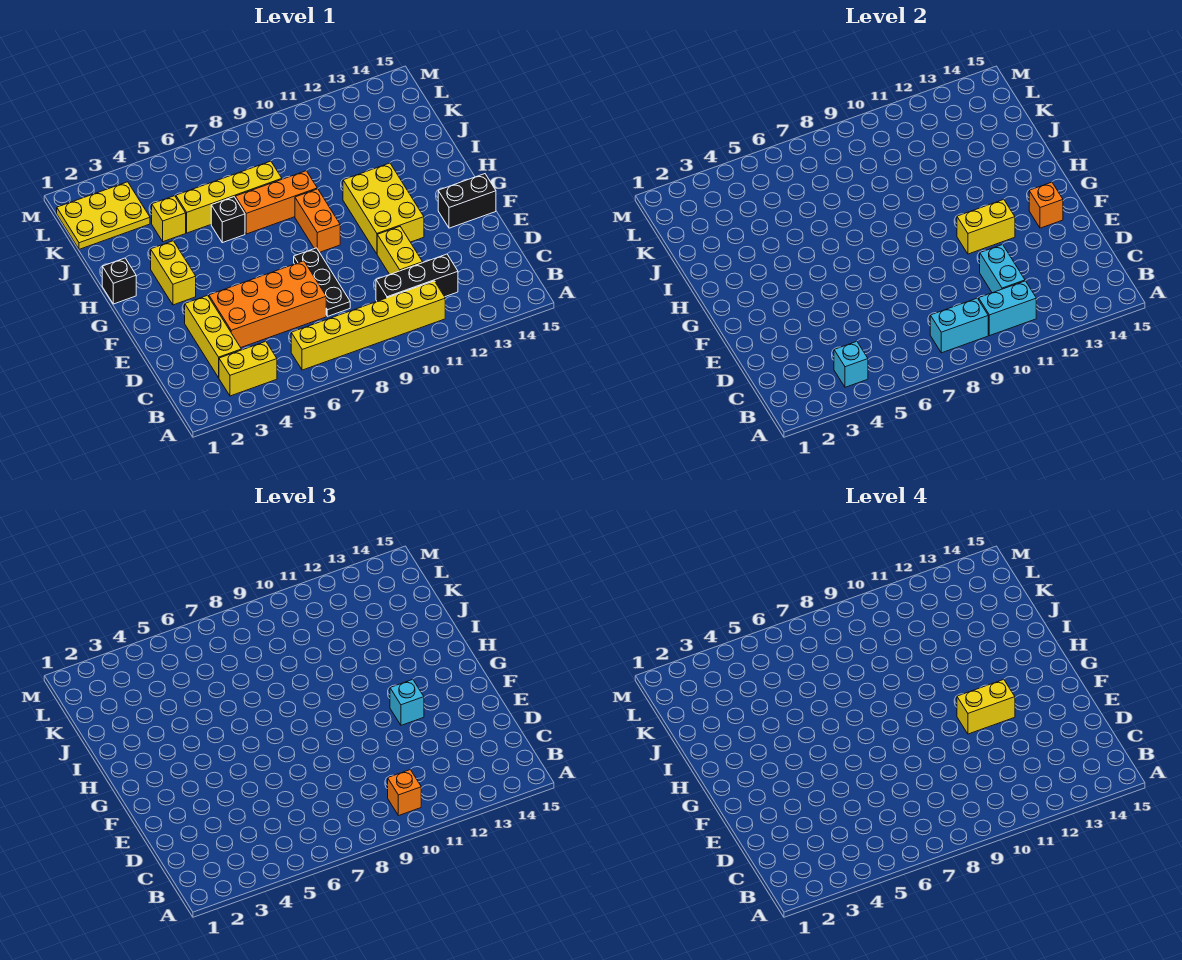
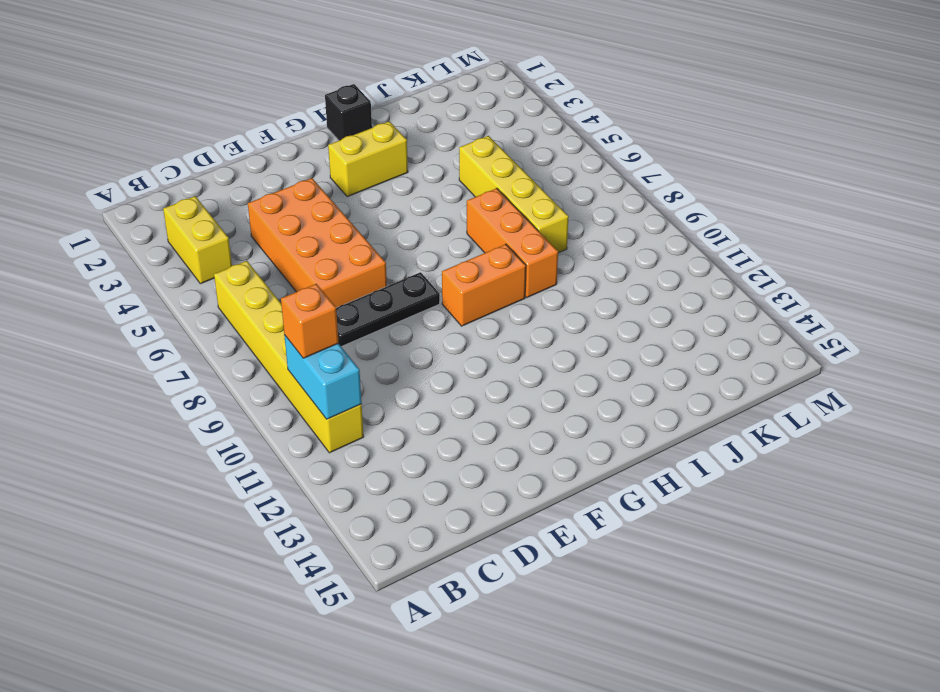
none -> yellow 1x3 brick [185,295,241,378]
none -> black 1x3 brick [376,254,458,301]
none -> yellow 1x2 brick [377,227,423,274]

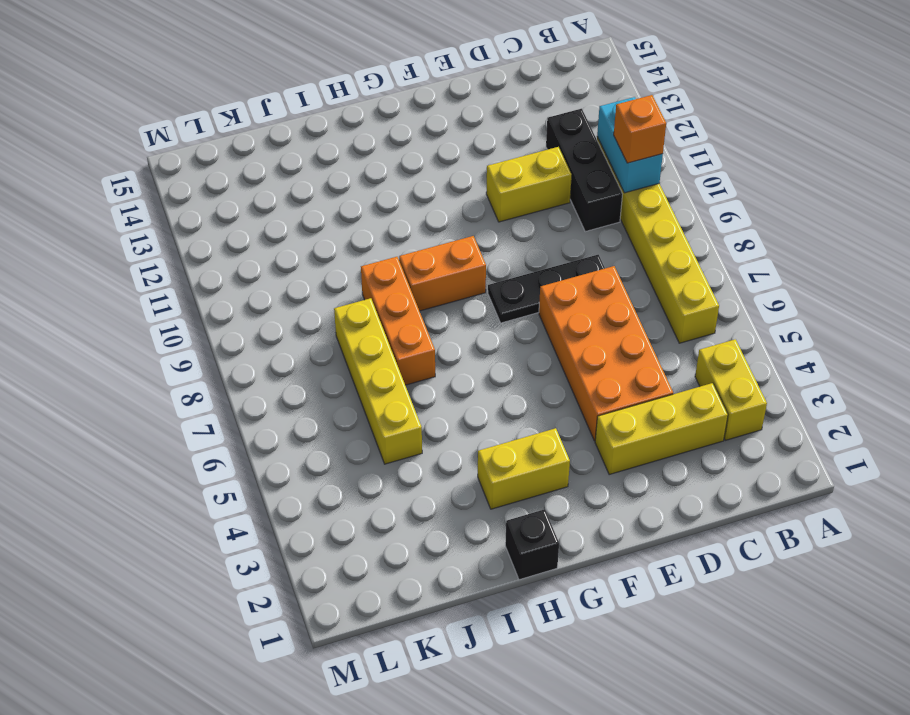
none -> yellow 2x3 brick [343,163,424,254]
none -> black 1x2 brick [438,174,496,228]
none -> black 1x1 brick [211,197,245,243]

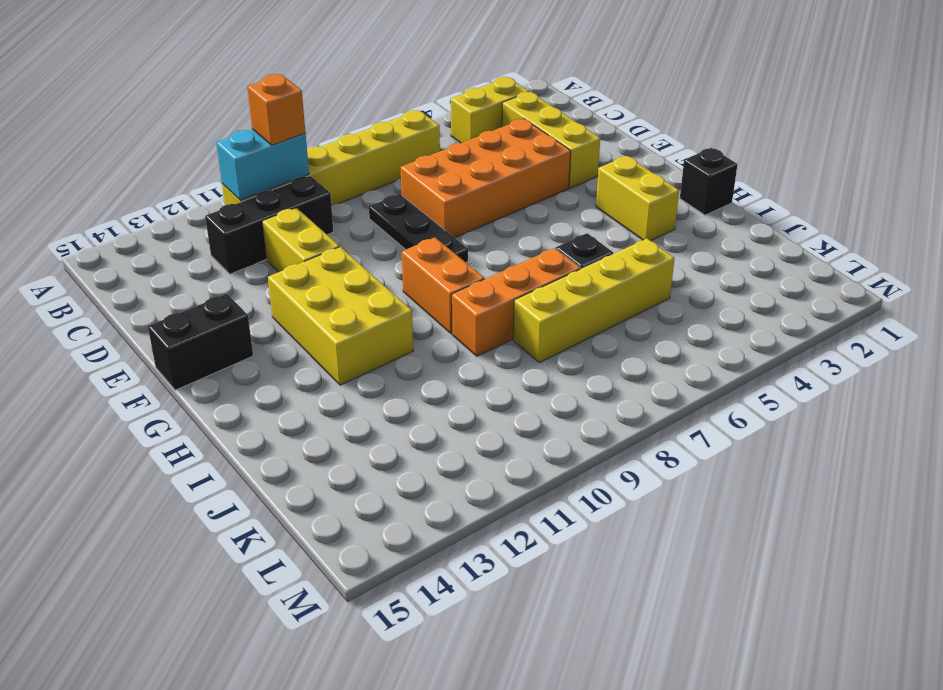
none -> yellow 1x1 brick [152,196,186,242]
none -> yellow 2x3 plate [57,182,150,249]
none -> cyan 1x1 brick [834,341,868,387]

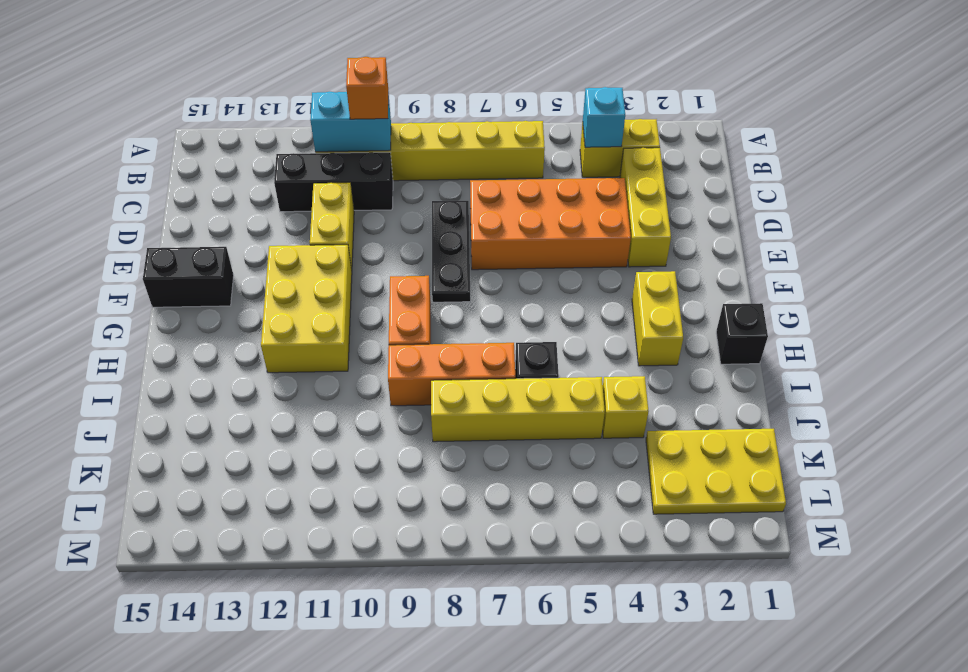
none -> cyan 1x2 brick [930,298,988,353]
none -> cyan 1x2 brick [980,245,1025,293]
none -> yellow 1x2 brick [957,200,1015,254]

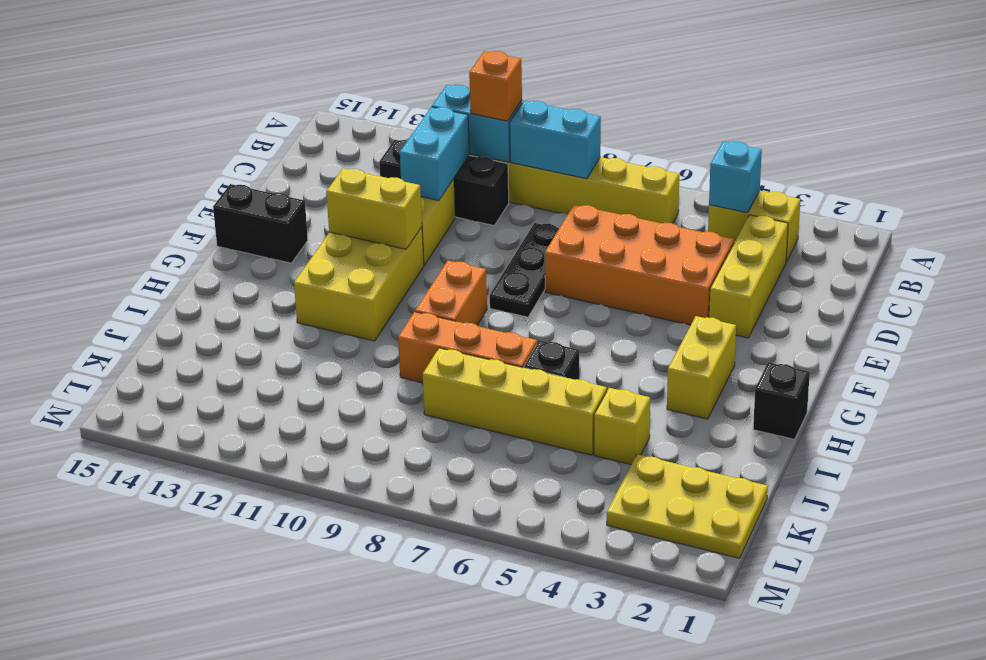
none -> orange 1x1 brick [1029,182,1063,228]
none -> cyan 1x1 brick [390,680,424,725]
none -> yellow 1x2 brick [957,680,1015,734]

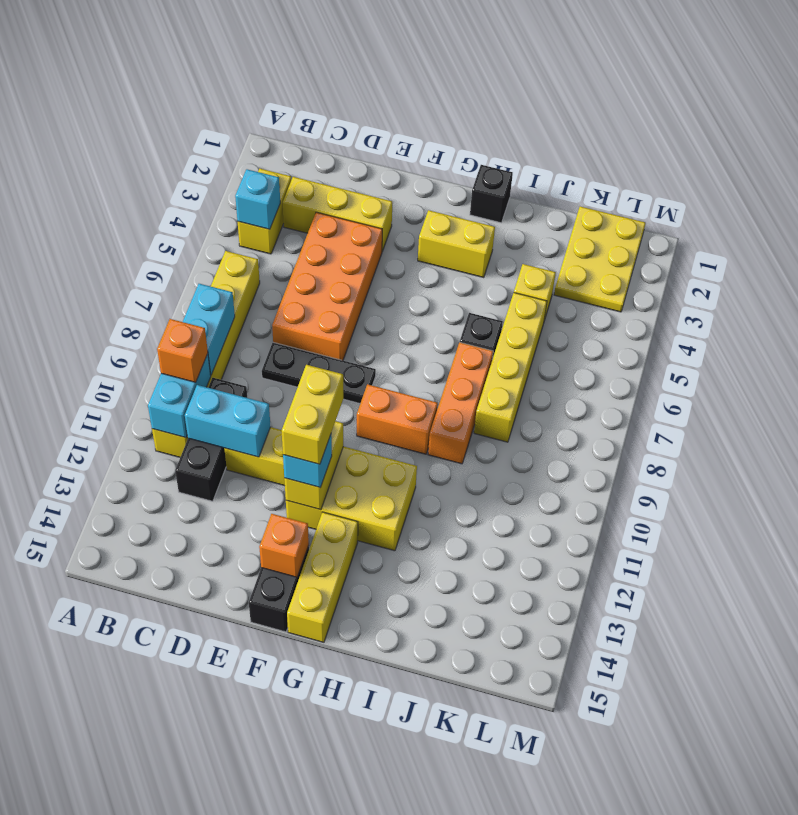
yellow 1x3 brick [287,512,358,642] -> none

